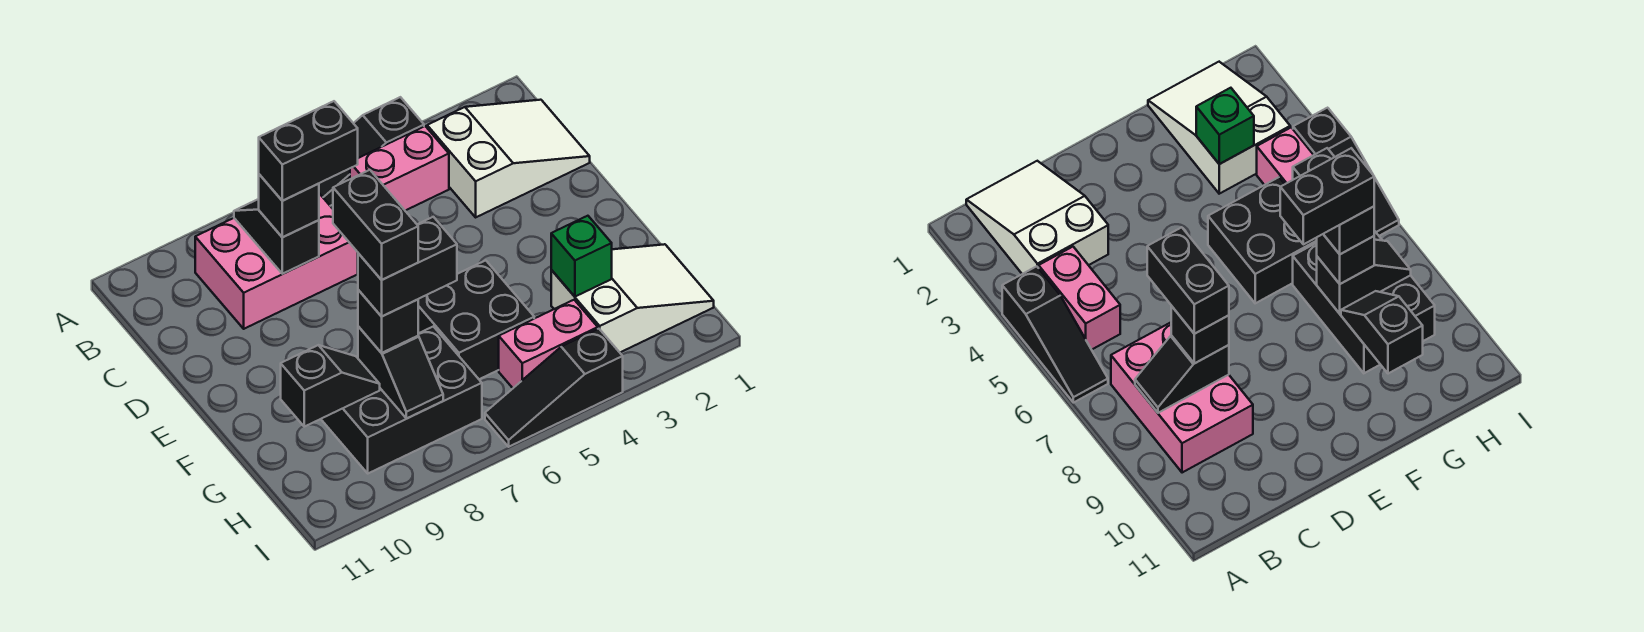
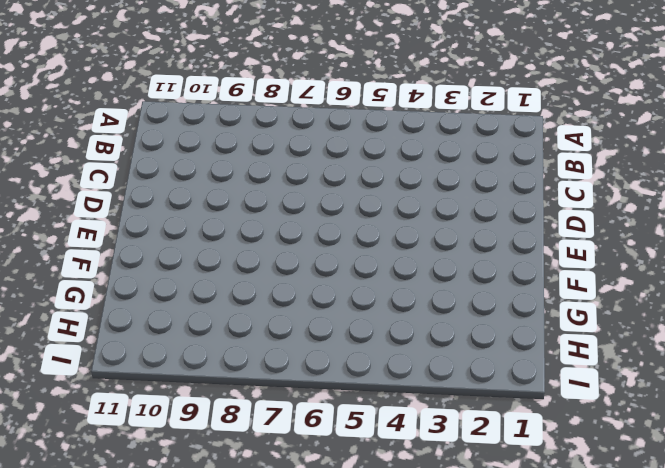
none -> black 1x3 slope [319,97,424,206]
none -> white 2x3 slope [427,100,590,217]
none -> pink 1x2 brick [350,126,449,211]

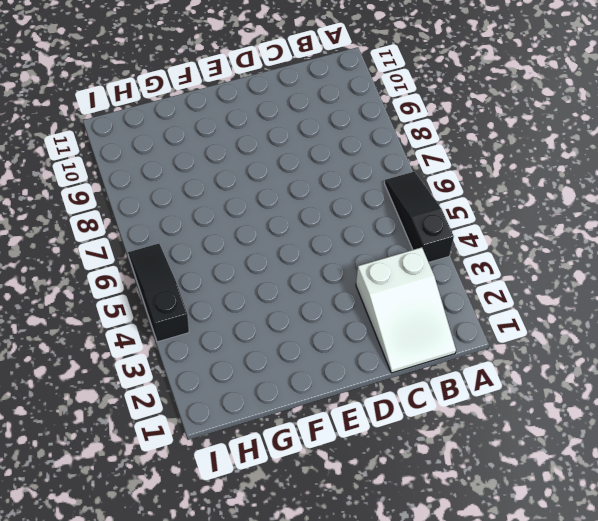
none -> pink 1x2 brick [350,126,449,211]
none -> pink 2x3 brick [195,193,358,329]
none -> black 2x2 brick [418,260,534,379]

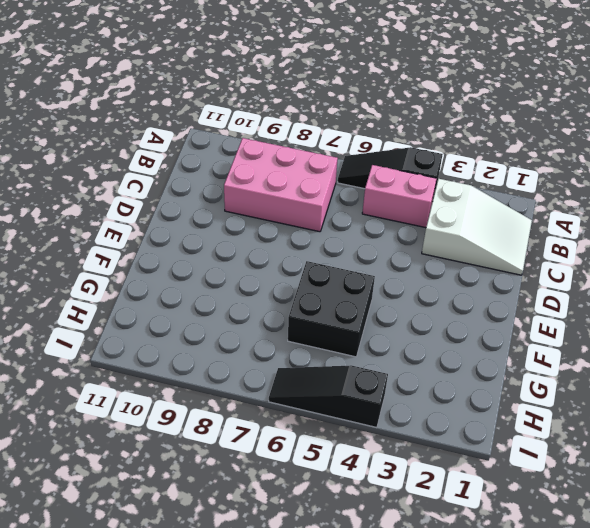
none -> white 2x3 slope [551,244,714,352]
none -> black 2x3 brick [321,326,482,473]
none -> pink 1x2 brick [499,300,598,388]

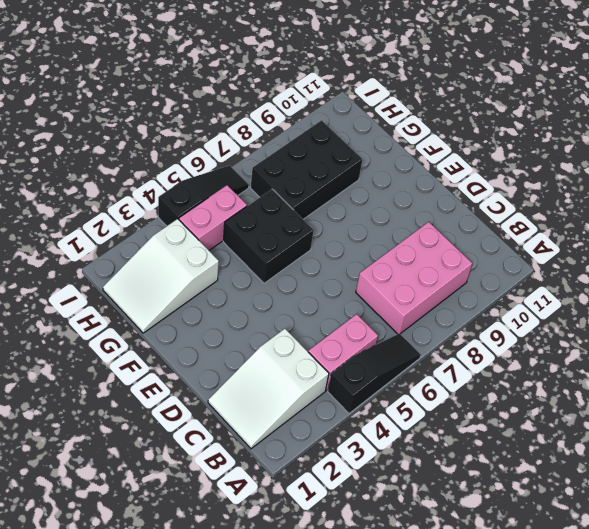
none -> black 1x2 slope [234,199,319,274]
none -> green 1x1 brick [551,216,612,297]
none -> black 1x2 slope [358,326,443,418]

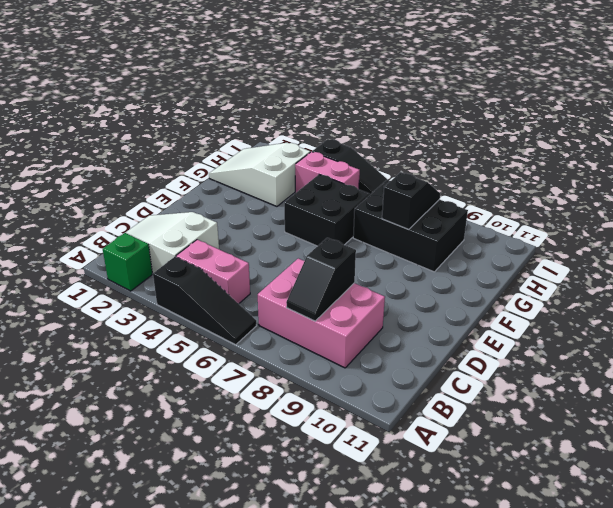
green 1x1 brick [103,233,153,291] -> green 1x1 brick moved to [551,216,612,297]
none -> black 1x2 slope [281,345,380,427]
none -> black 1x1 brick [258,174,319,237]
none -> black 1x1 brick [358,290,418,353]

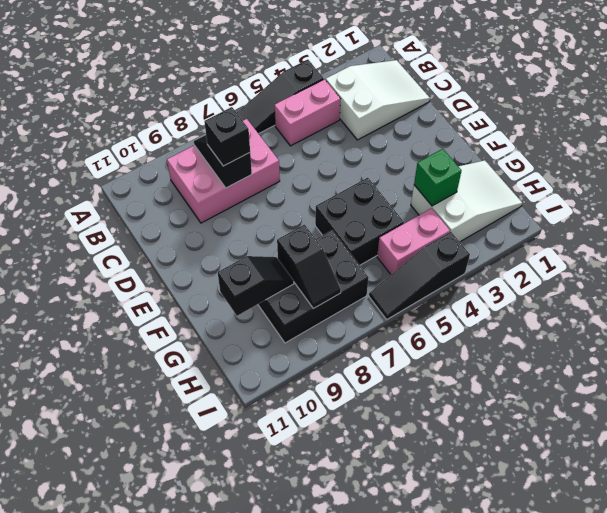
none -> black 1x1 brick [358,290,418,353]
none -> black 1x2 brick [259,101,358,201]
none -> black 1x2 brick [358,217,457,316]

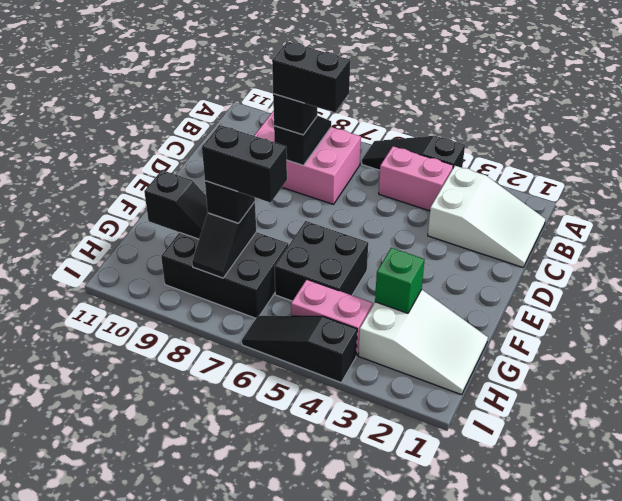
none -> black 1x2 brick [333,170,418,280]

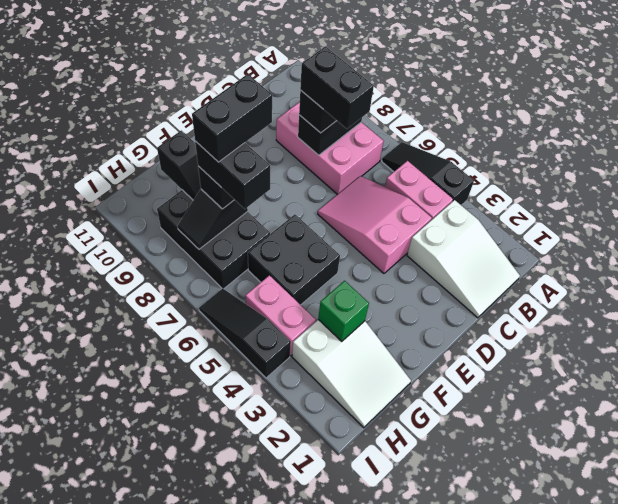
pink 2x3 slope [318,176,432,273] -> none

